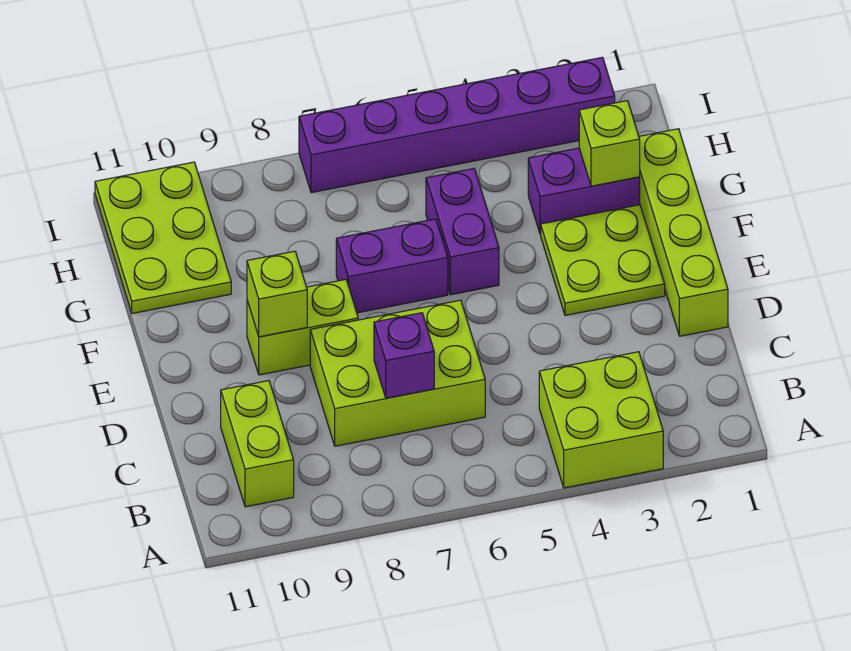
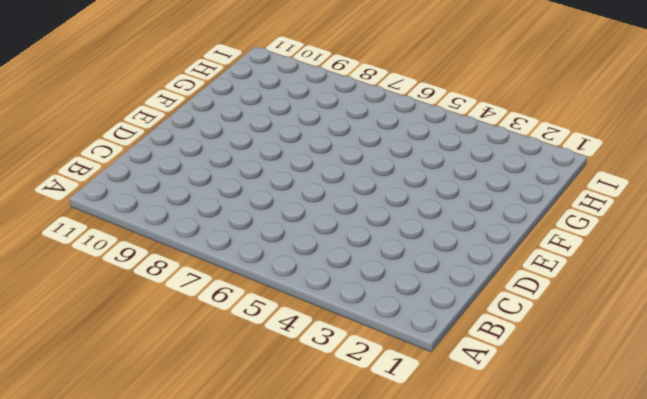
none -> lime 2x2 brick [539,352,663,488]
none -> lime 1x2 brick [221,381,294,507]
none -> lime 2x3 brick [310,300,485,446]

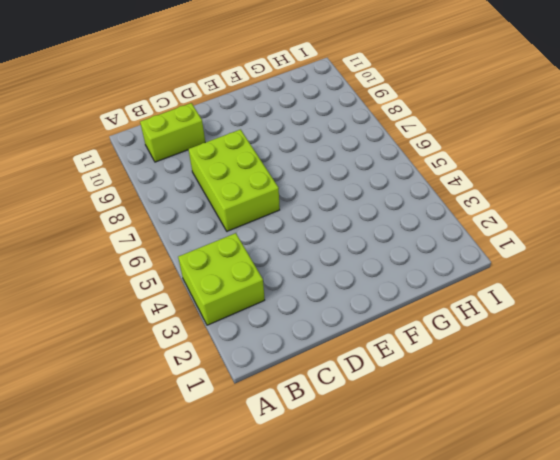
none -> lime 1x4 brick [639,129,728,336]
none -> lime 2x2 plate [541,205,665,316]
none -> lime 1x2 brick [247,280,358,375]

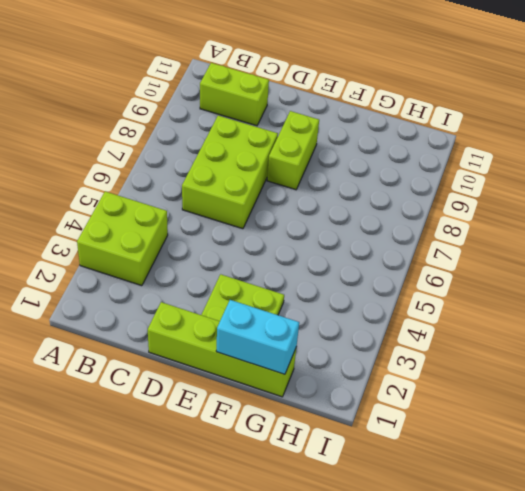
cyan 1x2 brick [216,300,299,374] -> none
none -> purple 1x2 brick [426,168,499,295]
none -> purple 1x2 brick [336,219,448,313]
none -> purple 1x2 brick [528,148,640,234]

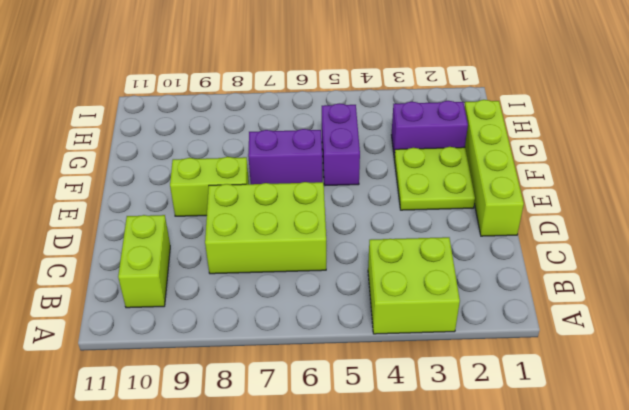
none -> lime 2x3 plate [95,162,231,313]
none -> purple 1x6 brick [299,57,615,193]
none -> purple 1x1 brick [374,313,434,398]

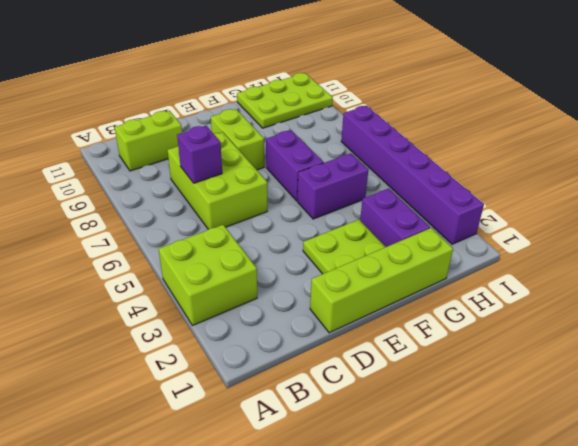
none -> lime 1x1 brick [247,251,307,337]
none -> lime 1x1 brick [579,101,640,186]

